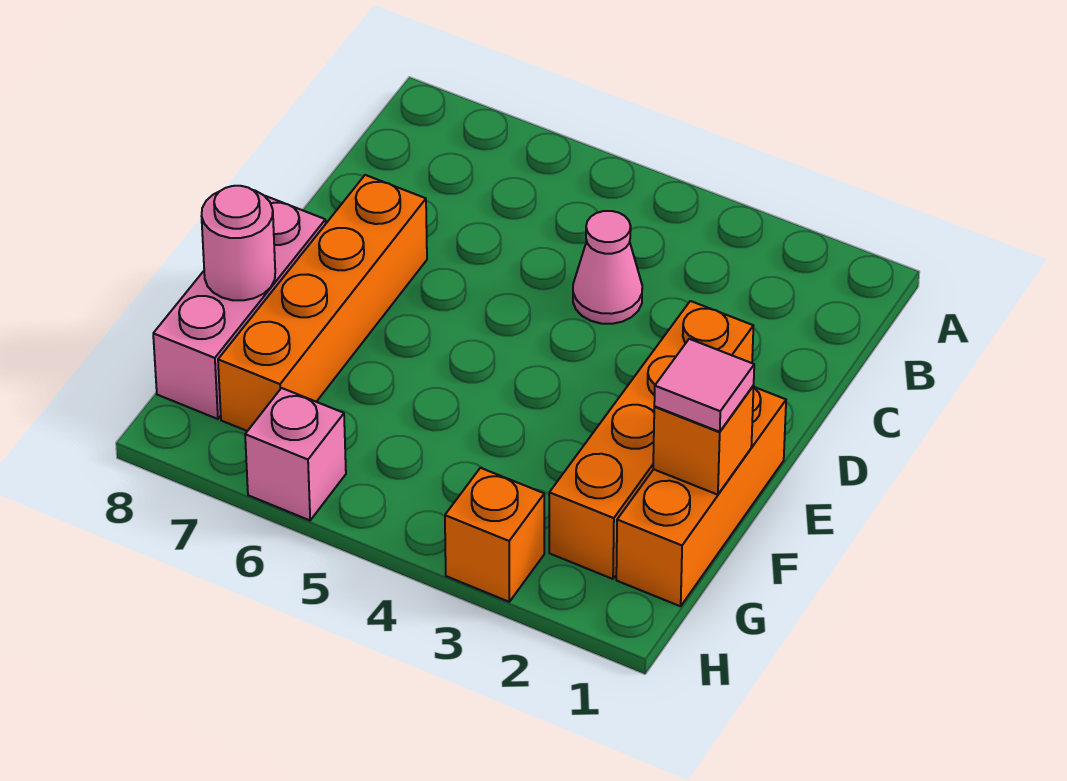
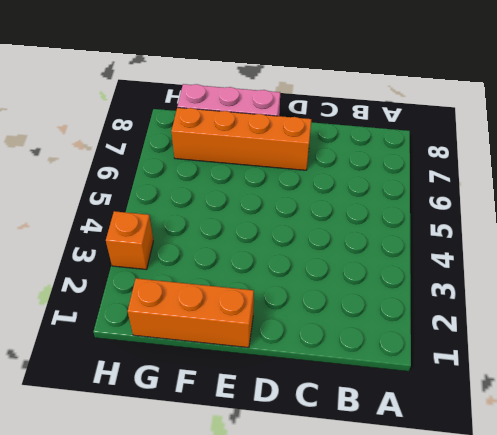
none -> pink 1x1 cone [573,211,642,324]
none -> orange 1x4 brick [549,301,753,579]

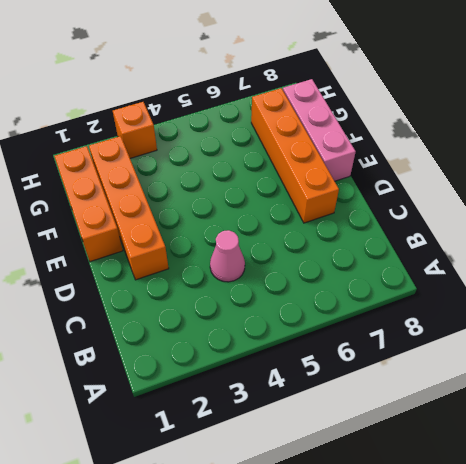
none -> pink 1x1 brick [245,388,346,520]
none -> orange 1x1 brick [653,386,754,495]

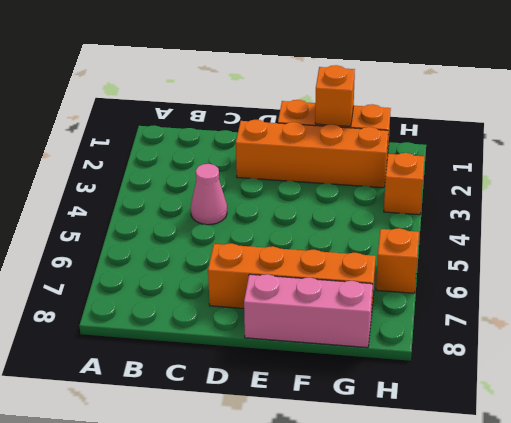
orange 1x1 brick [376,228,419,293] -> pink 1x1 brick [245,388,346,520]
none -> pink 1x1 round brick [202,186,275,300]
none -> pink 1x1 tile [654,339,754,432]

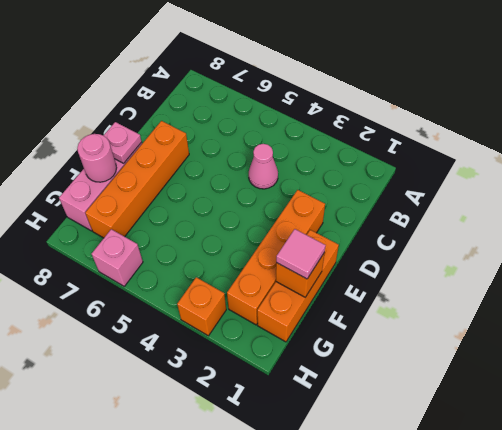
pink 1x1 plate [103,122,142,163] -> none

